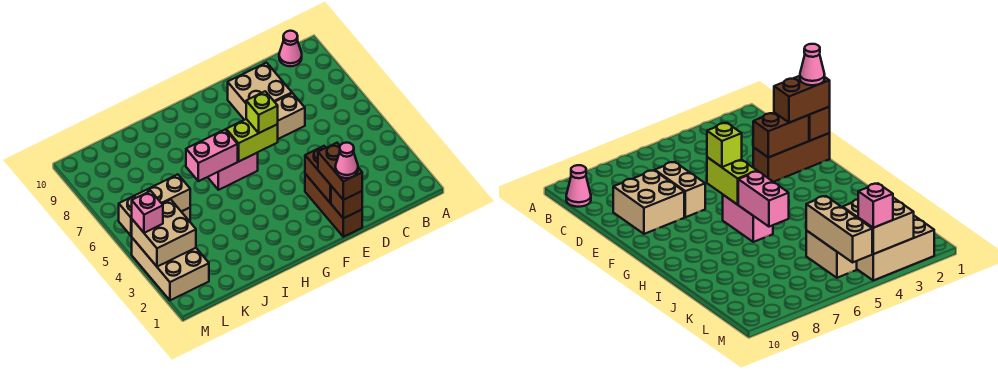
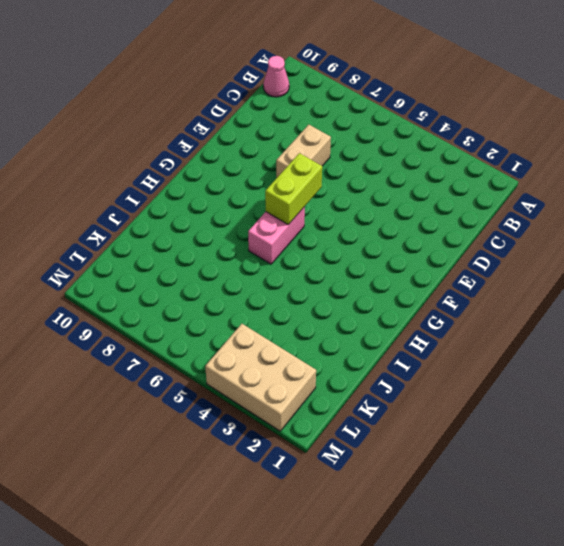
none -> tan 2x2 brick [228,63,292,120]
none -> brown 1x3 brick [305,174,362,237]
none -> tan 1x2 brick [806,231,857,278]

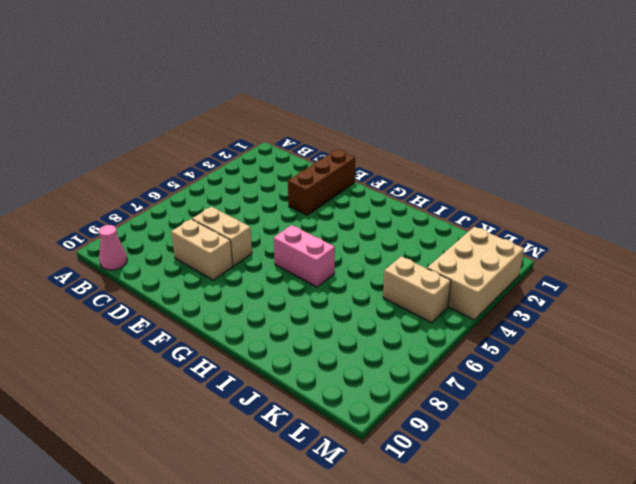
tan 1x2 brick [171,219,233,280] -> tan 2x2 brick [228,63,292,120]
none -> brown 1x1 brick [331,186,362,218]
none -> brown 1x2 brick [305,146,331,203]
none -> lime 1x2 brick [226,119,278,162]

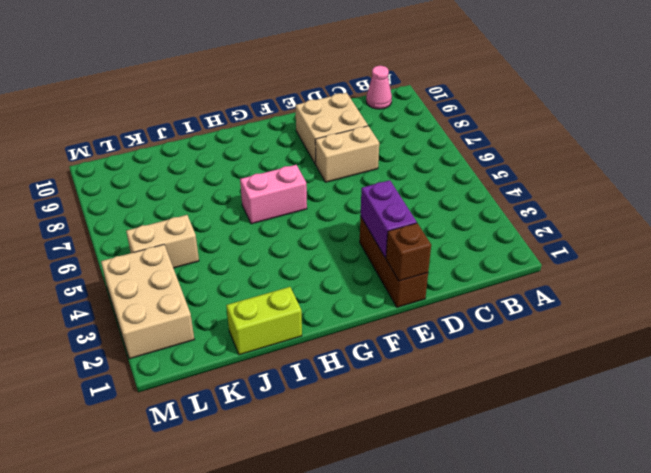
purple 1x2 brick [360,180,417,258] -> brown 1x2 brick [305,146,331,203]
lime 1x2 brick [226,287,302,355] -> lime 1x2 brick moved to [226,119,278,162]
none -> pink 1x2 brick [186,130,238,181]
none -> tan 1x3 brick [119,174,190,236]
none -> tan 2x2 brick [132,200,196,267]

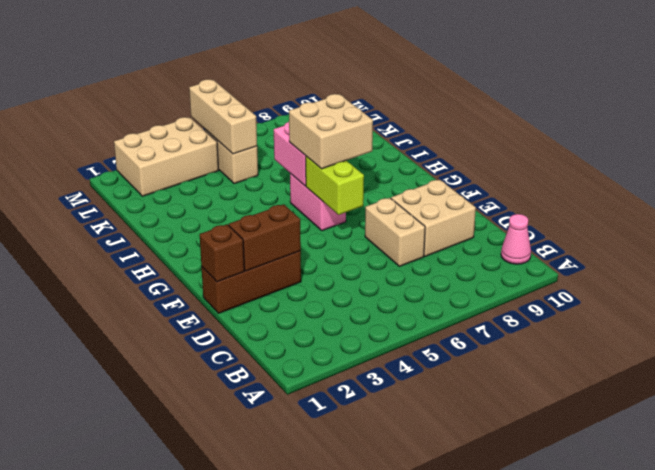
tan 2x2 brick [289,94,373,169] -> tan 2x2 brick moved to [132,200,196,267]
none -> brown 1x2 brick [318,143,362,200]
none -> lime 1x1 brick [246,91,278,133]
none -> pink 1x1 brick [132,191,163,233]

